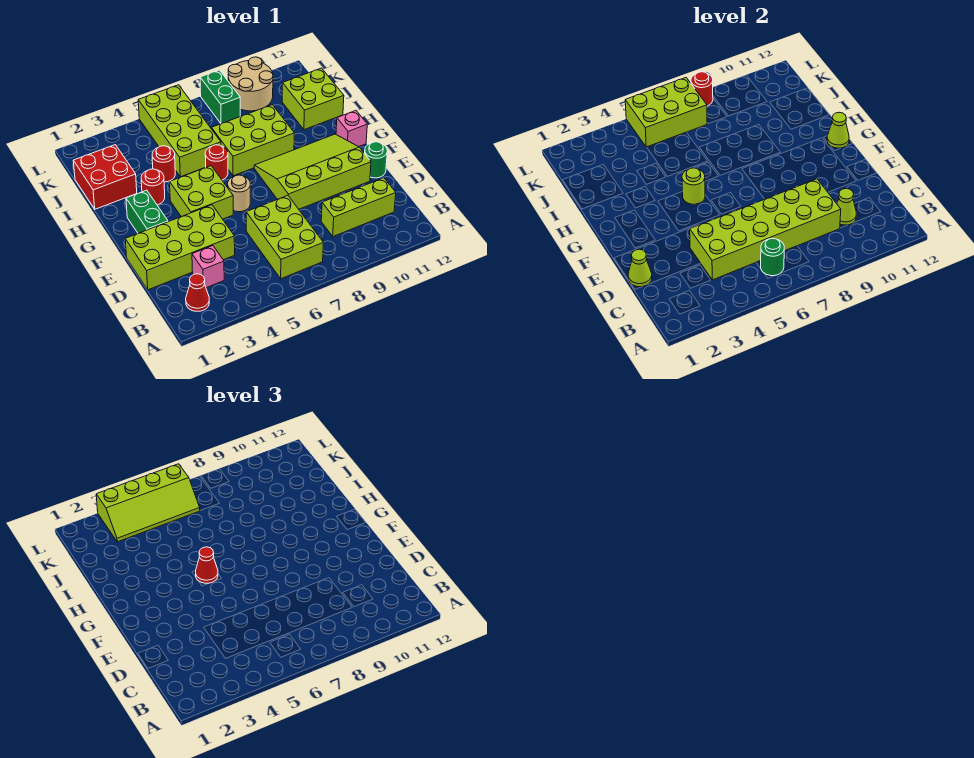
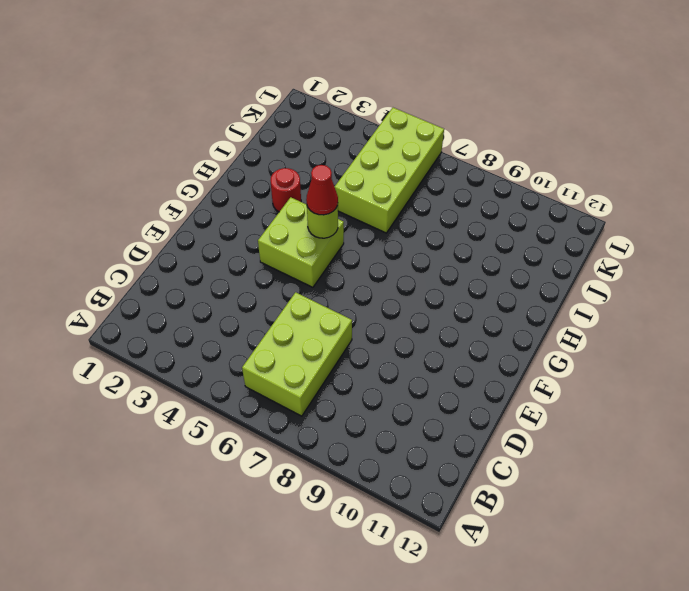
none -> red 1x1 cone [186,274,209,311]
none -> pink 1x1 brick [192,246,224,288]
none -> lime 1x3 brick [321,178,396,236]
none -> lime 2x4 brick [125,205,235,290]

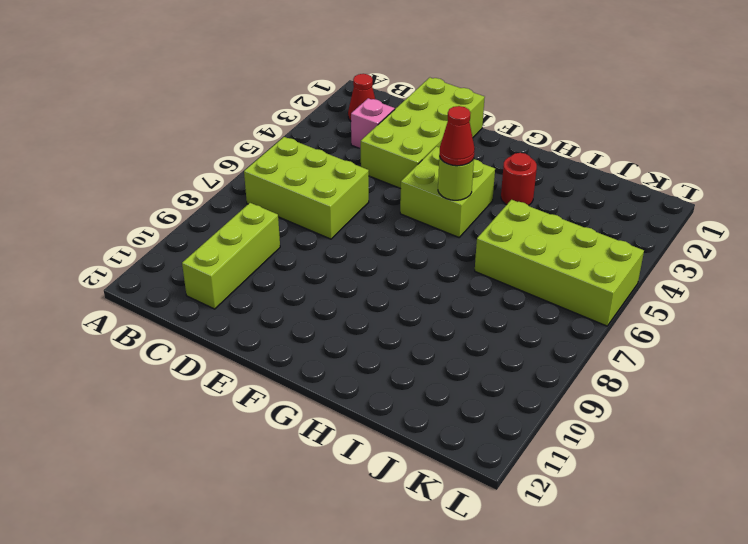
none -> lime 3x4 slope [254,134,371,209]
none -> green 1x1 round brick [365,142,387,178]
none -> green 1x2 brick [126,190,168,233]
none -> tan 1x1 round brick [228,175,250,212]

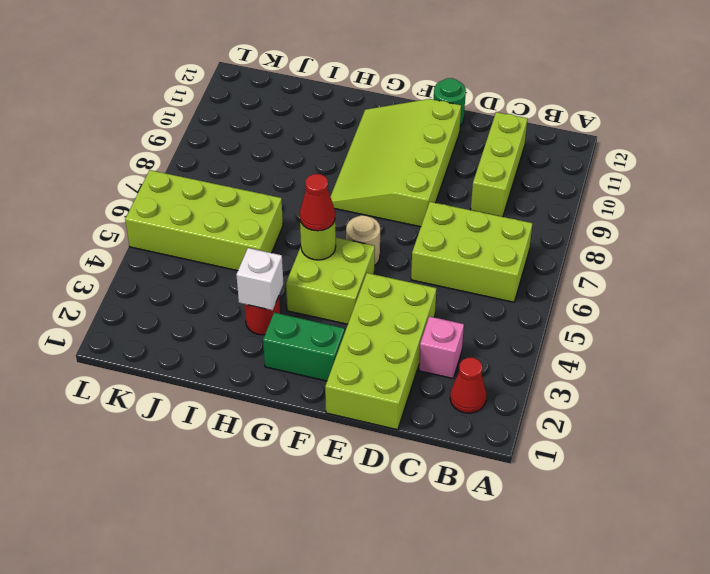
white 1x1 brick [236,248,284,310] -> none
none -> pink 1x1 brick [336,111,367,147]
none -> red 1x1 round brick [205,145,228,180]
none -> lime 2x3 brick [212,105,294,176]
none -> red 2x2 brick [73,145,137,209]

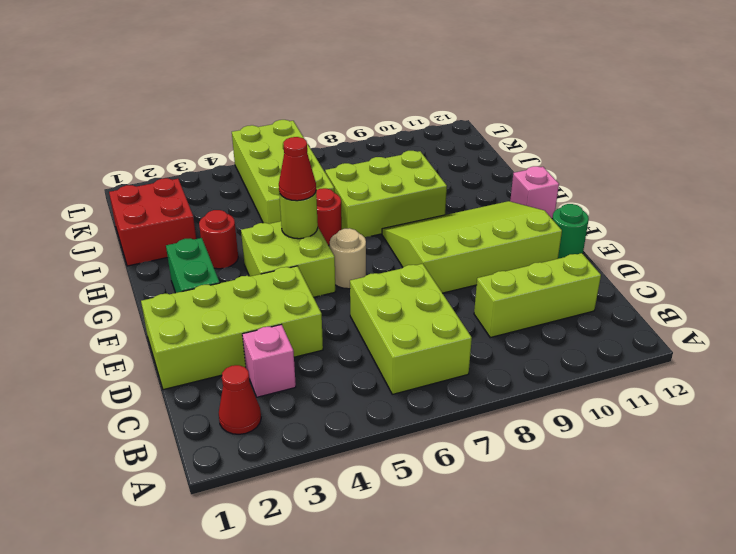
none -> red 1x1 round brick [152,146,175,182]
none -> lime 2x2 brick [282,68,344,130]
none -> green 1x2 brick [200,70,240,124]
none -> tan 2x2 round brick [228,57,273,111]

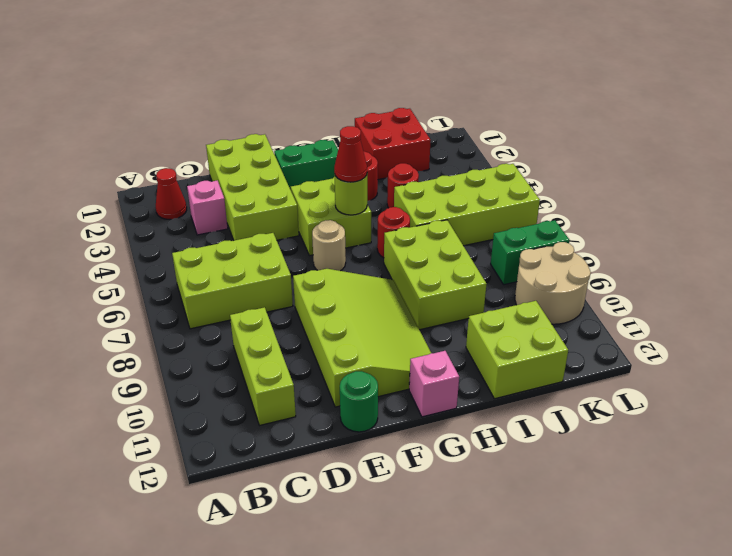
none -> green 1x1 round brick [761,239,784,276]
none -> lime 2x6 brick [690,179,841,280]
none -> lime 1x1 cone [837,189,856,225]
none -> lime 1x1 cone [628,249,652,287]

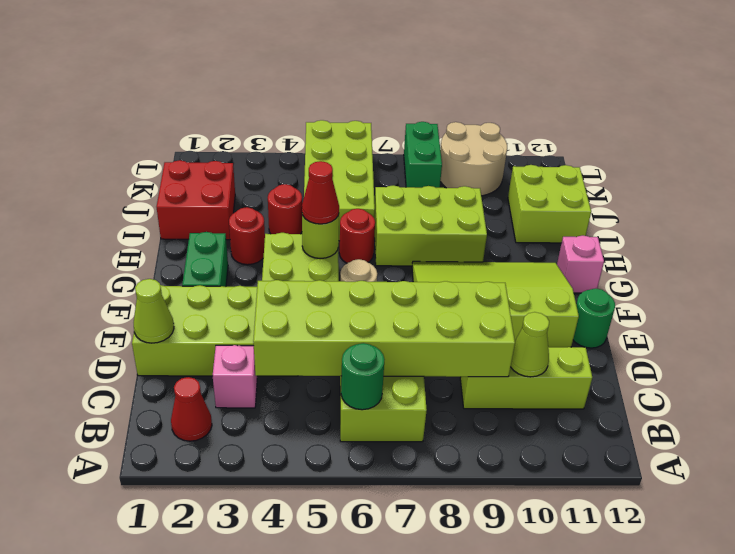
none -> lime 1x1 cone [827,112,849,148]
none -> lime 2x3 brick [625,78,707,147]
none -> red 1x1 round brick [691,72,713,106]
none -> lime 2x4 slope [96,464,200,542]

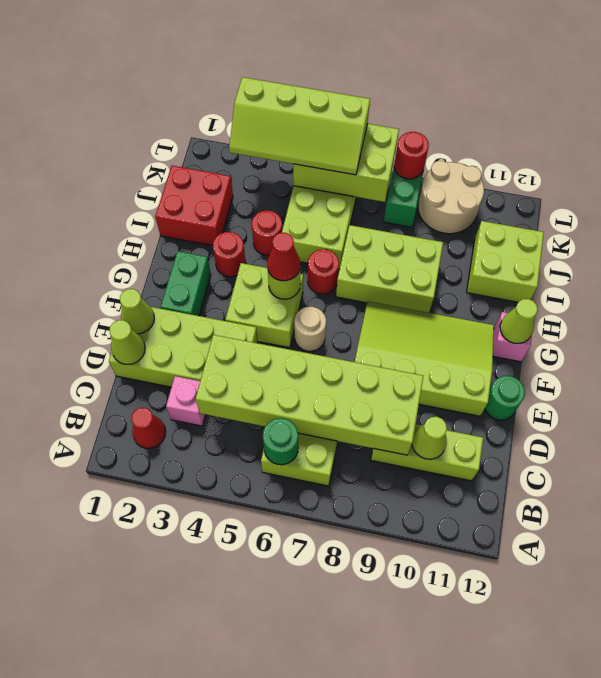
lime 1x1 cone [120,289,154,334] -> none

